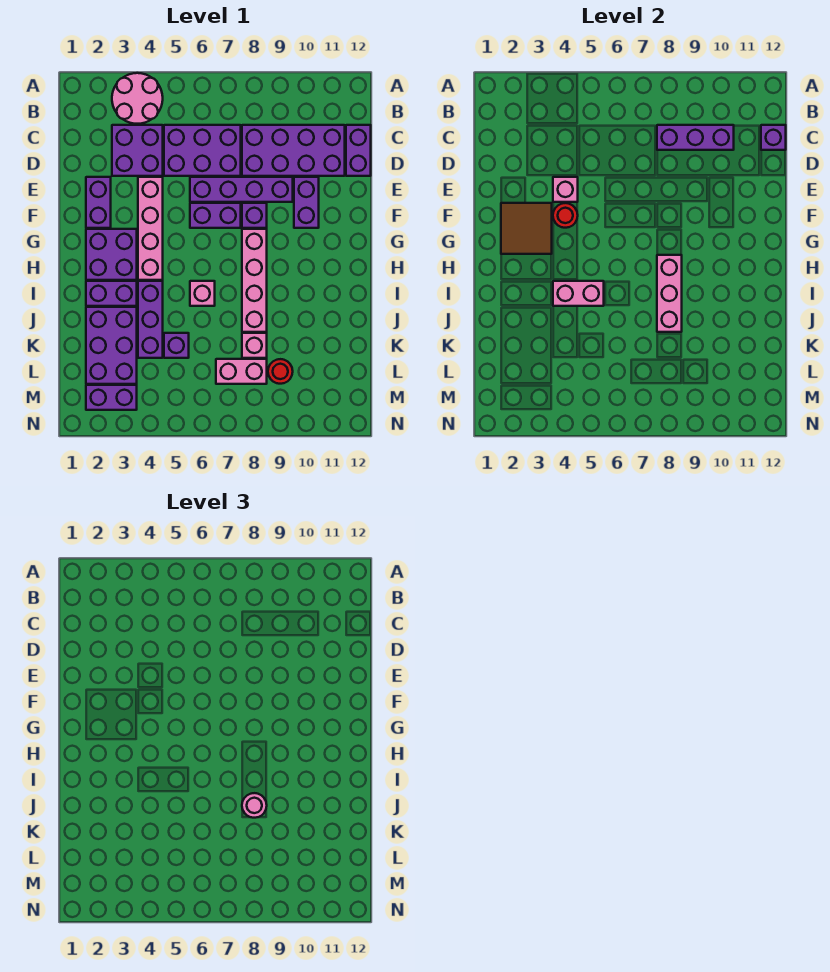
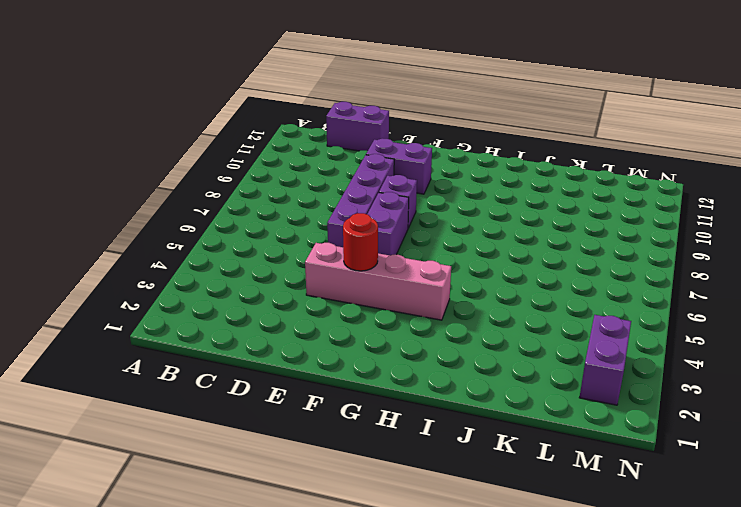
none -> pink 2x2 round brick [112,73,163,124]
none -> purple 2x2 brick [112,125,163,176]
none -> purple 2x3 brick [164,125,241,176]
none -> purple 2x4 brick [242,125,345,176]

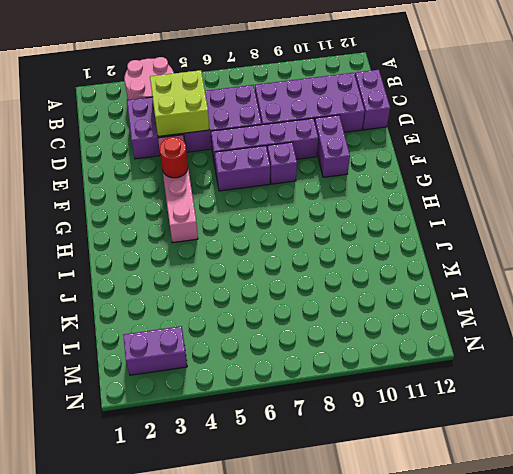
lime 2x2 brick [150,70,209,137] -> none
none -> purple 1x2 brick [86,177,111,228]
none -> purple 2x2 brick [86,229,137,280]
none -> pink 1x4 brick [242,229,267,332]
none -> purple 1x2 brick [86,281,137,306]

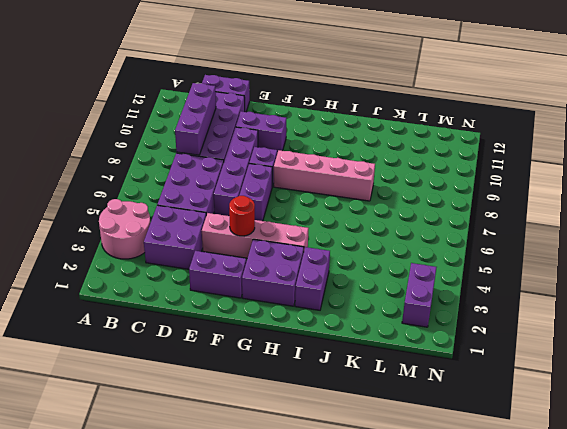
none -> purple 1x3 brick [138,281,163,358]
none -> pink 1x1 brick [190,281,215,306]
none -> purple 2x3 brick [86,307,137,384]
none -> purple 1x1 brick [164,333,189,358]

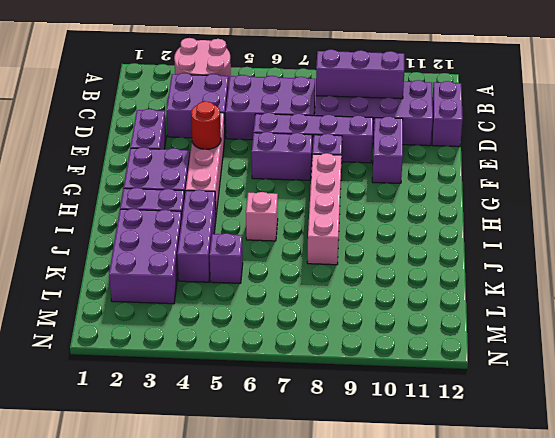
none -> pink 1x1 brick [242,333,267,358]
none -> pink 1x2 brick [216,359,267,384]
none -> red 1x1 round brick [268,359,293,384]
none -> purple 1x2 brick [86,385,137,410]

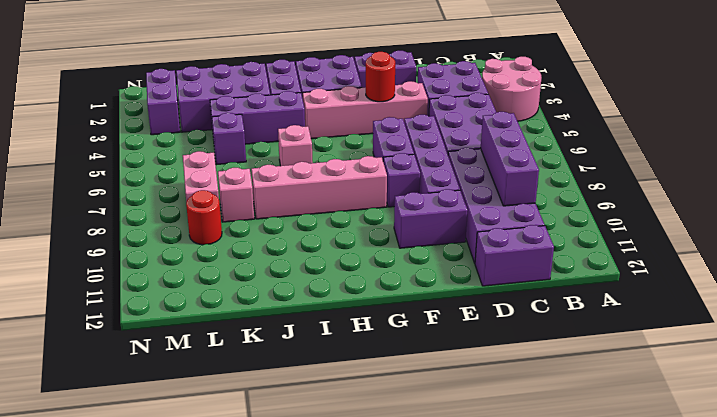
none -> purple 1x1 brick [761,125,786,150]
none -> pink 1x1 brick [553,177,578,202]
none -> brown 2x2 tile [501,203,552,254]
none -> pink 1x3 brick [657,255,682,332]

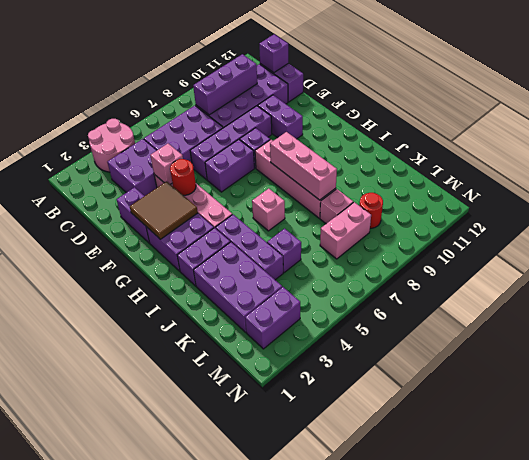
none -> pink 1x2 brick [553,281,604,306]
none -> pink 1x1 round brick [242,793,267,818]

